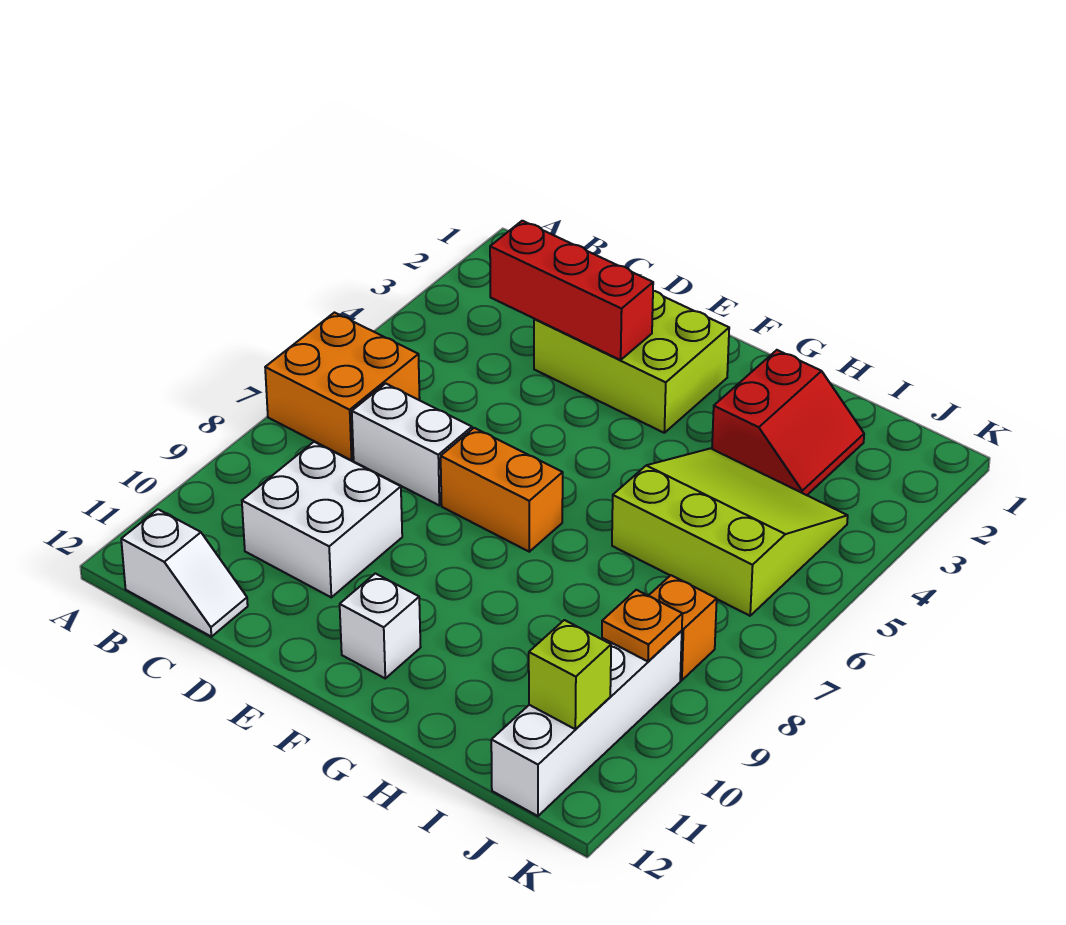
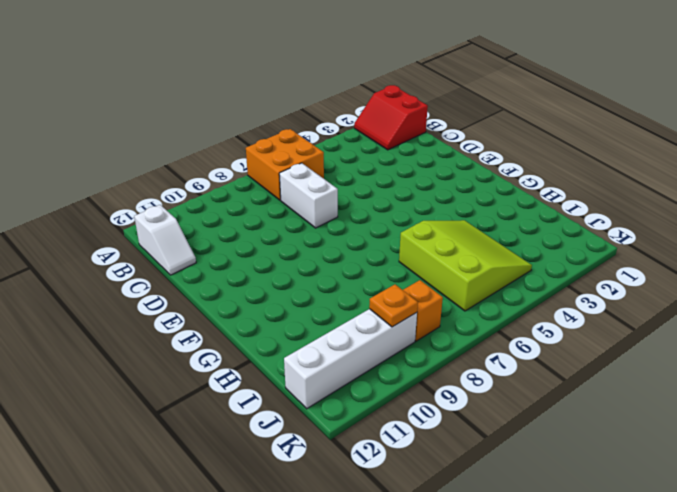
red 2x2 slope [354,85,428,150] -> red 2x2 slope turned to [712,350,864,495]
none -> white 2x2 brick [242,442,402,597]
none -> lime 2x3 brick [534,291,729,433]
none -> orange 1x2 brick [441,428,563,552]

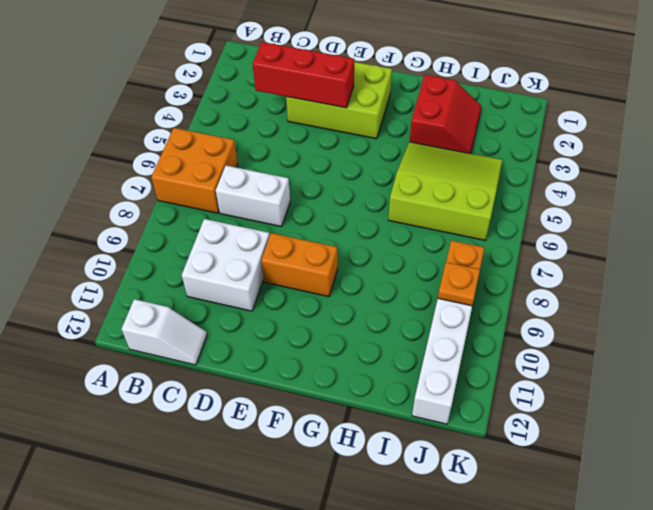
orange 1x2 brick [261,233,338,297] -> orange 1x2 brick moved to [441,428,563,552]
none -> white 1x1 brick [340,573,421,678]
none -> lime 1x1 brick [529,620,611,729]

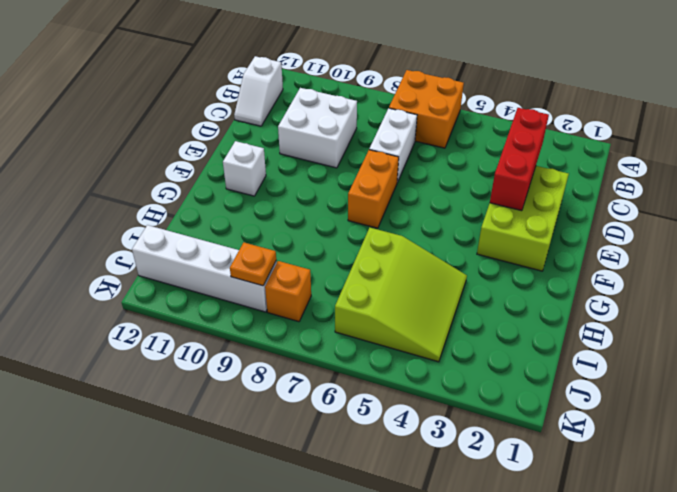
none -> red 2x2 slope [712,350,864,495]
none -> lime 1x1 brick [529,620,611,729]

